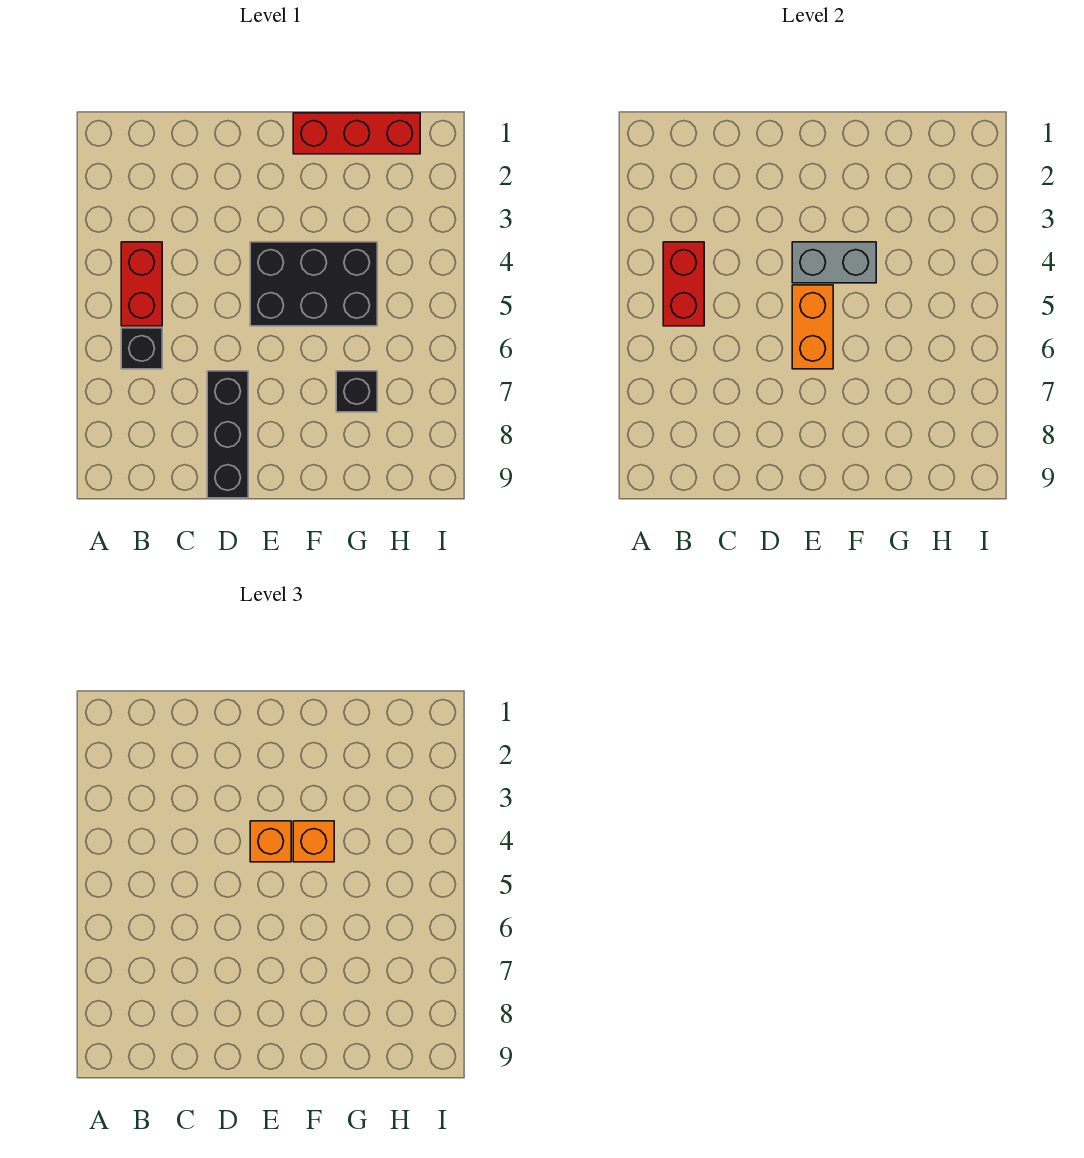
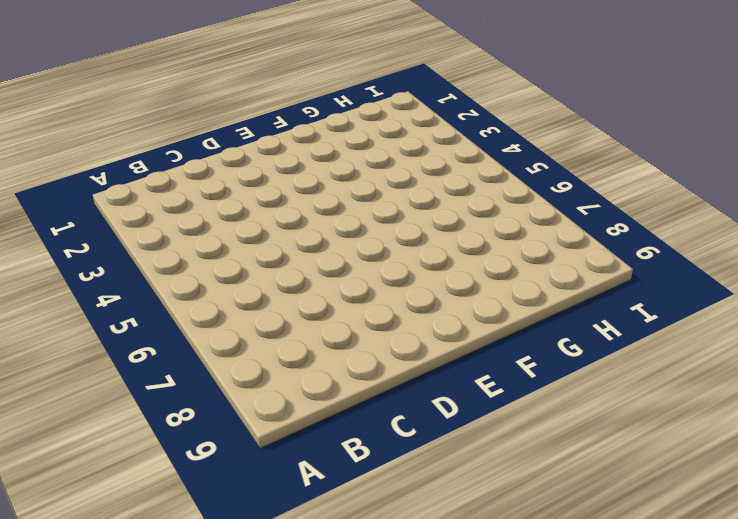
none -> red 1x2 brick [121,242,162,326]
none -> black 1x1 brick [121,328,162,369]

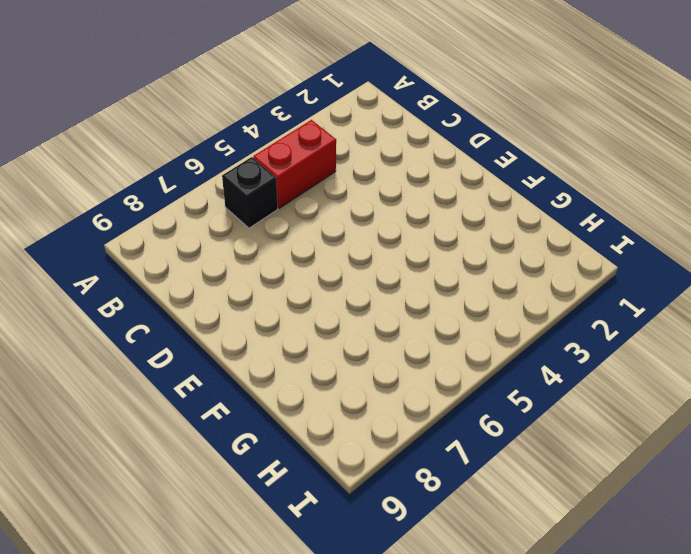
none -> black 1x3 brick [207,371,248,498]
none -> black 2x3 brick [250,242,377,326]

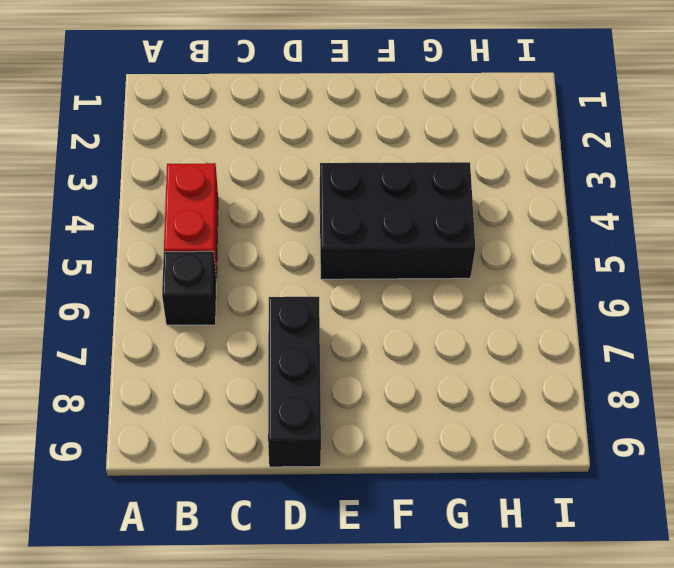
none -> red 1x3 brick [293,113,420,154]
none -> black 1x1 brick [336,371,377,412]

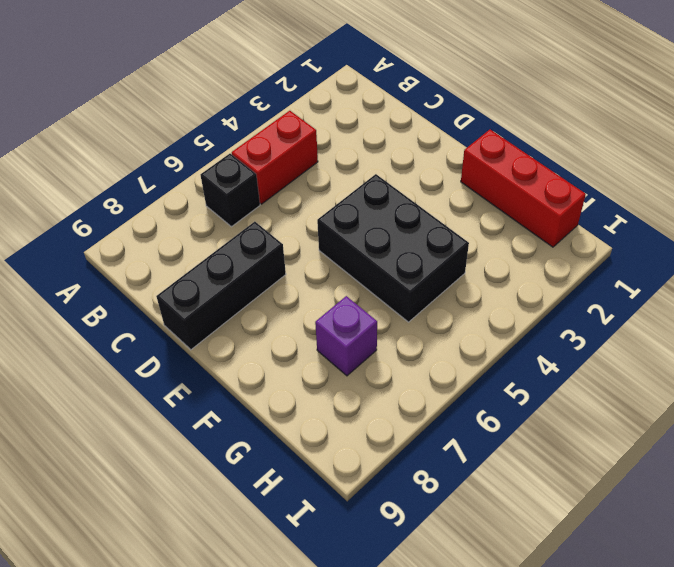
purple 1x1 brick [315,296,377,376] -> black 1x1 brick [336,371,377,412]
none -> red 1x2 brick [663,242,704,326]
none -> grey 1x2 brick [792,242,876,283]

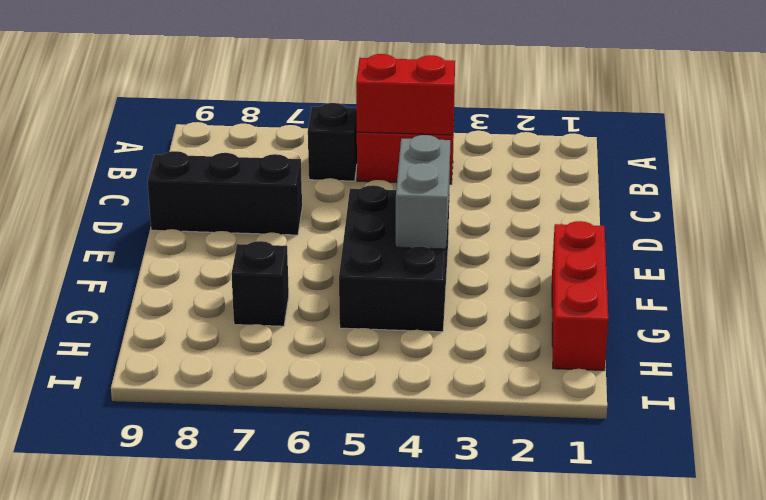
none -> orange 1x2 brick [792,285,833,369]
none -> orange 1x1 brick [250,821,291,862]

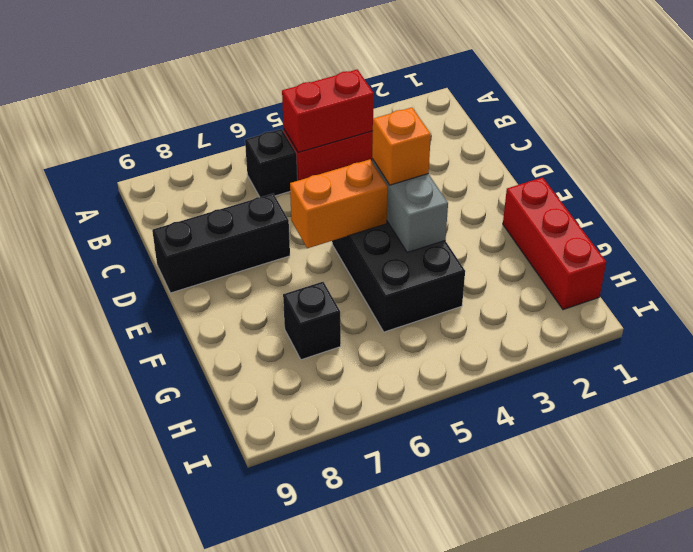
none -> orange 1x1 brick [293,821,334,862]

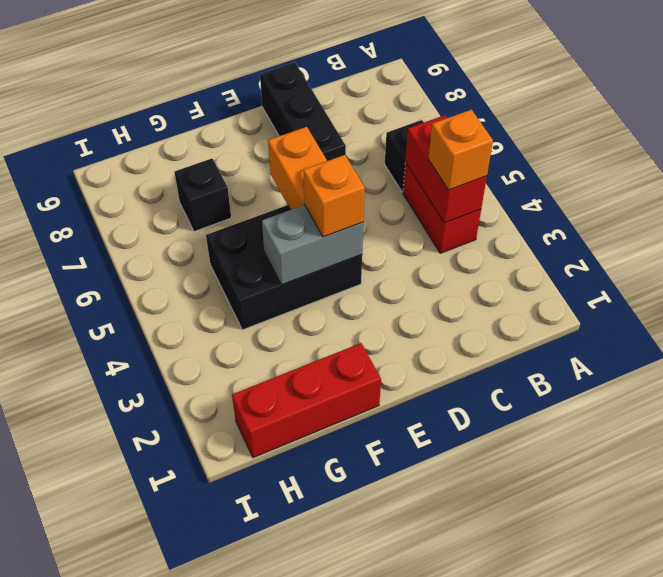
orange 1x1 brick [429,110,493,190] -> orange 1x1 brick moved to [293,821,334,862]

